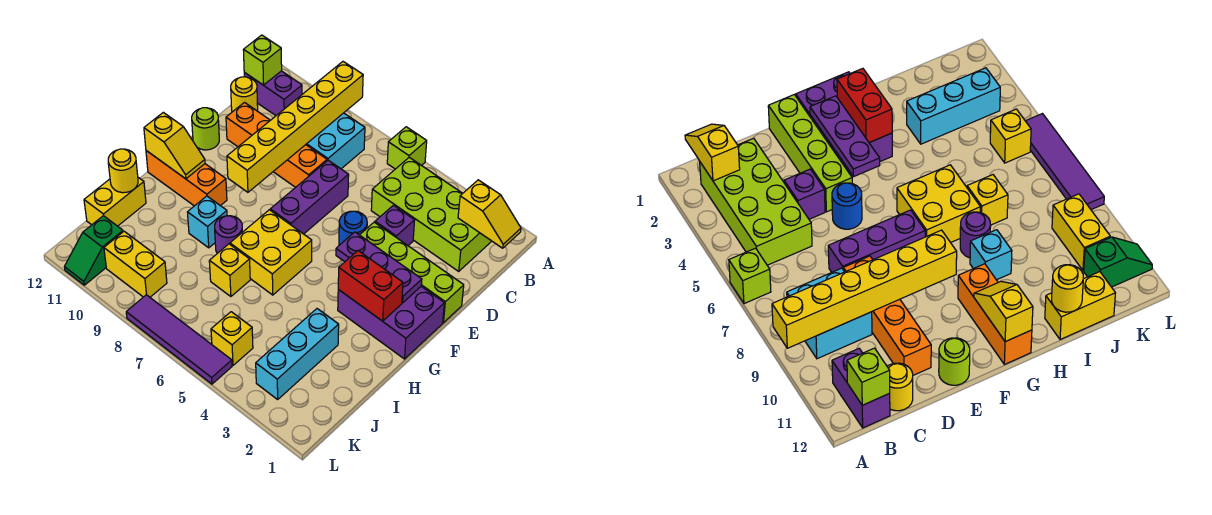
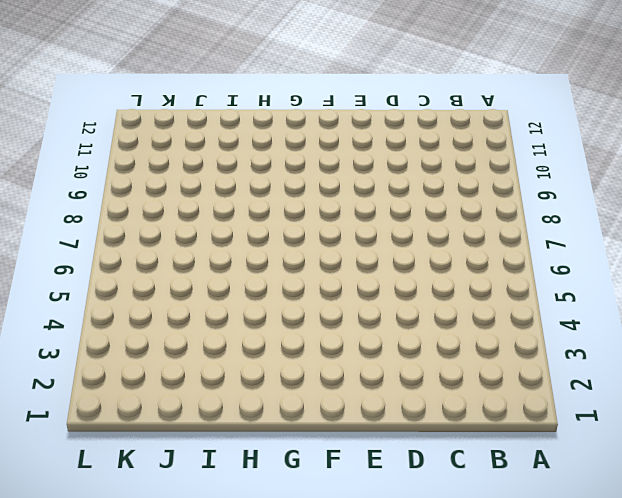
none -> lime 1x1 brick [387,127,427,169]
none -> lime 2x4 brick [371,157,492,271]
none -> cyan 2x2 brick [306,113,365,169]
none -> purple 1x2 brick [244,71,302,116]

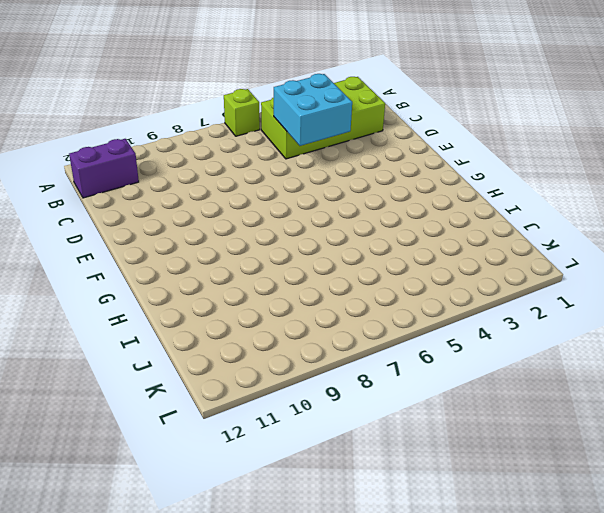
cyan 2x2 brick [274,74,352,146] -> cyan 2x2 brick moved to [306,113,365,169]
none -> yellow 1x1 round brick [231,77,258,112]
none -> purple 1x1 brick [375,205,415,246]
none -> purple 1x3 brick [270,160,349,234]
none -> orange 1x4 brick [226,103,327,187]

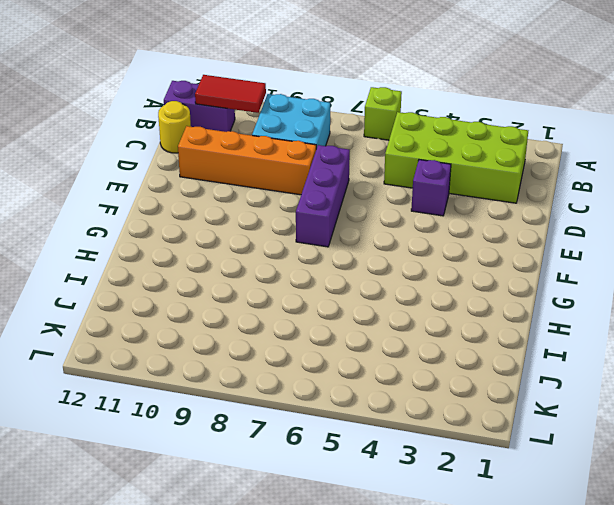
red 1x2 tile [195,75,266,113] -> none
none -> lime 1x4 brick [360,222,464,323]
none -> blue 1x1 round brick [339,211,367,245]
none -> lime 1x1 round brick [192,108,219,150]
none -> purple 2x3 brick [338,286,444,359]

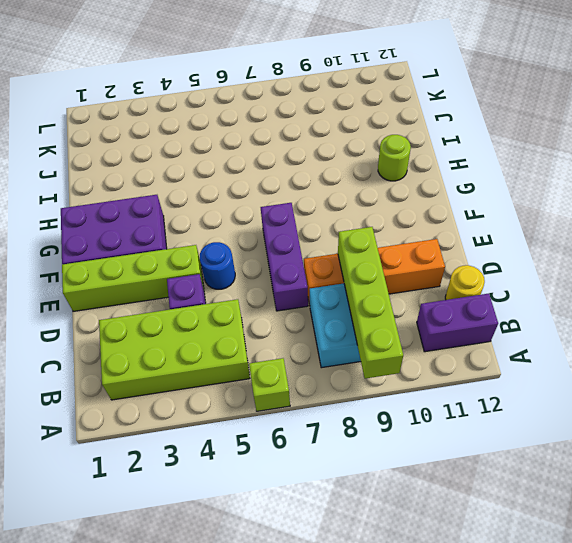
lime 1x4 brick [338,227,403,379] -> yellow 1x6 brick [227,62,363,192]
lime 1x1 round brick [378,135,411,181] -> lime 1x1 round brick moved to [192,108,219,150]
none -> yellow 2x2 brick [230,210,312,295]
none -> orange 1x3 brick [146,151,227,206]
none -> purple 1x1 round brick [215,216,242,253]
none -> cyan 1x1 brick [188,196,227,248]

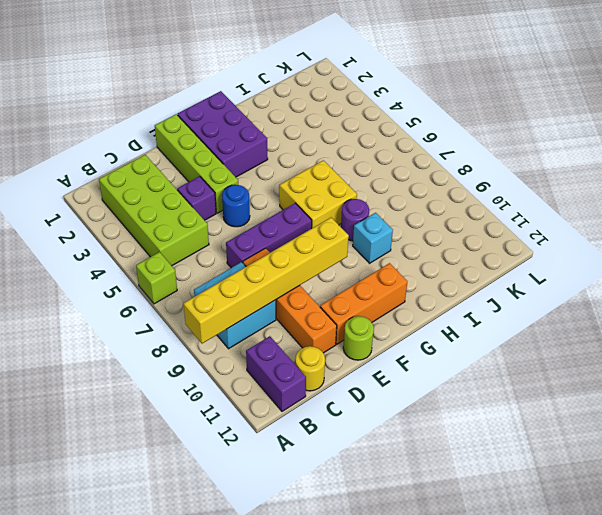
orange 1x3 brick [320,263,407,344] -> orange 1x3 brick turned to [146,151,227,206]
none -> cyan 1x3 brick [256,309,339,399]
none -> yellow 1x1 brick [209,244,250,296]
none -> yellow 1x2 brick [84,178,146,226]
none -> yellow 1x1 brick [211,312,253,365]

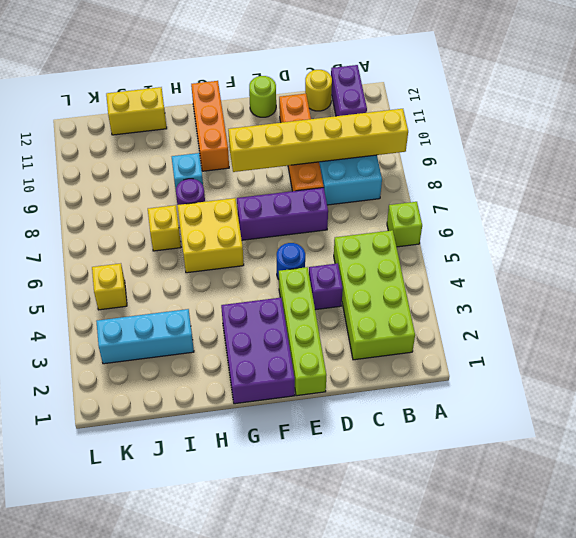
none -> yellow 1x2 brick [104,231,167,297]
none -> green 1x2 slope [64,216,123,285]
none -> purple 1x4 tile [126,295,232,384]
none -> yellow 1x2 slope [458,180,521,248]

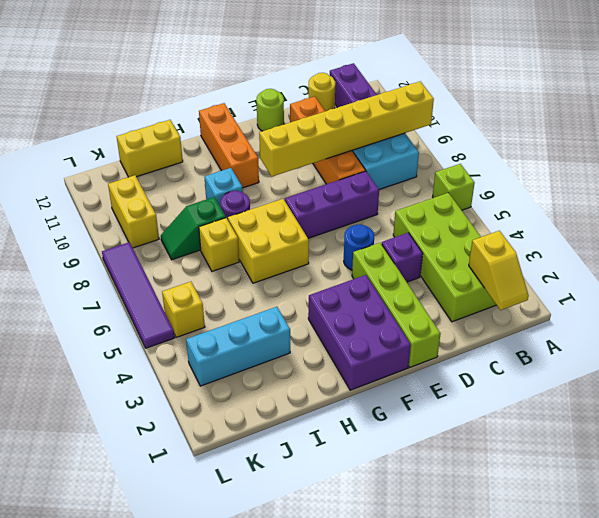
green 1x2 slope [161,197,226,260] -> green 1x2 slope moved to [64,216,123,285]
none -> lime 1x1 brick [244,35,282,85]
none -> purple 1x3 plate [336,232,422,303]
none -> red 1x2 brick [338,251,403,321]
none -> yellow 1x2 slope [144,112,205,179]

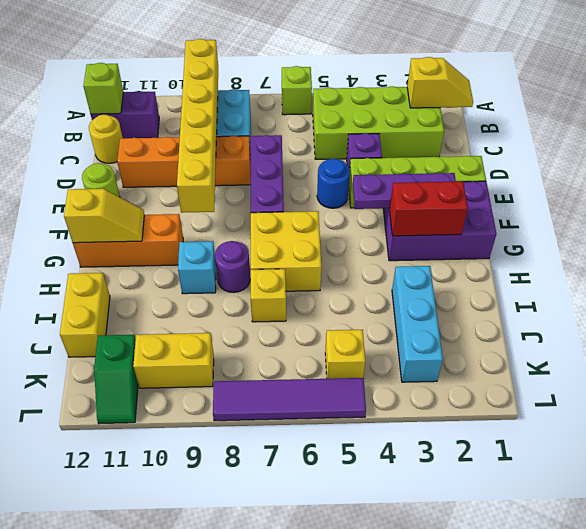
none -> yellow 1x1 round brick [108,149,138,193]

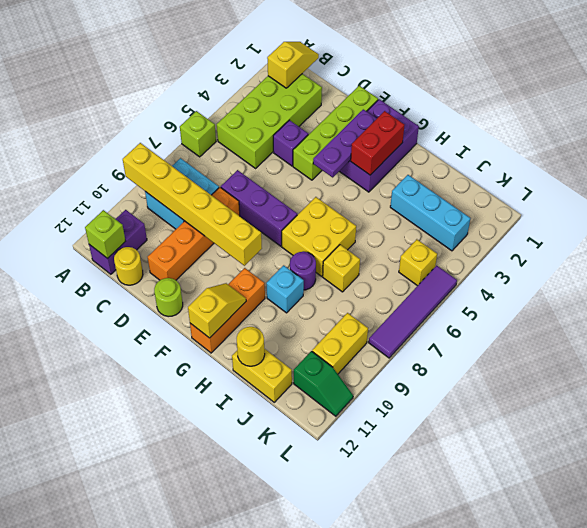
none -> blue 1x1 round brick [339,211,367,245]

